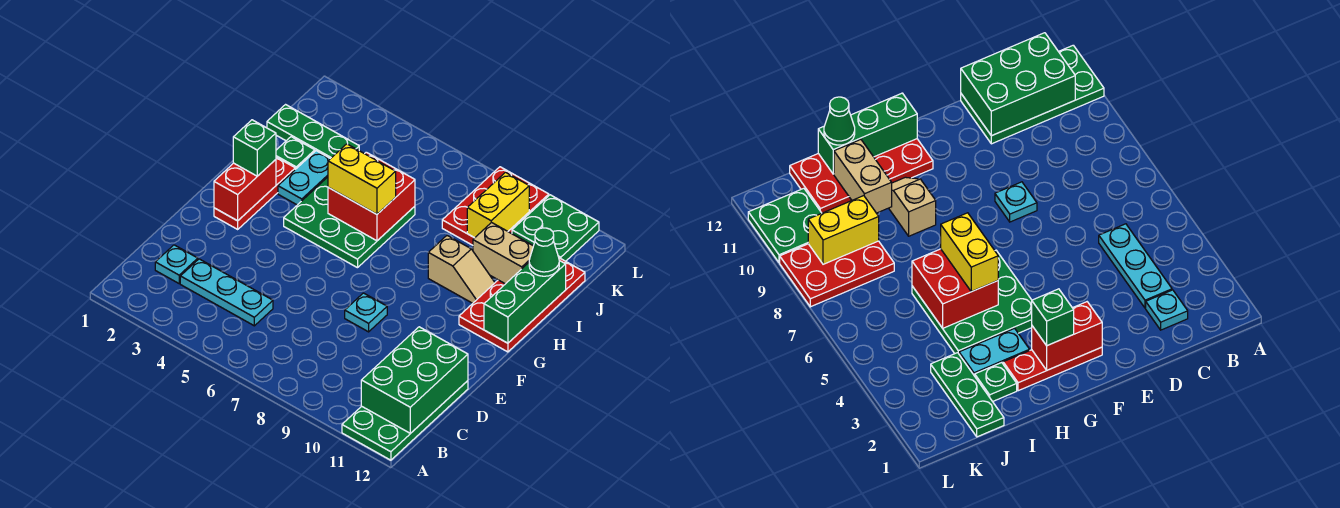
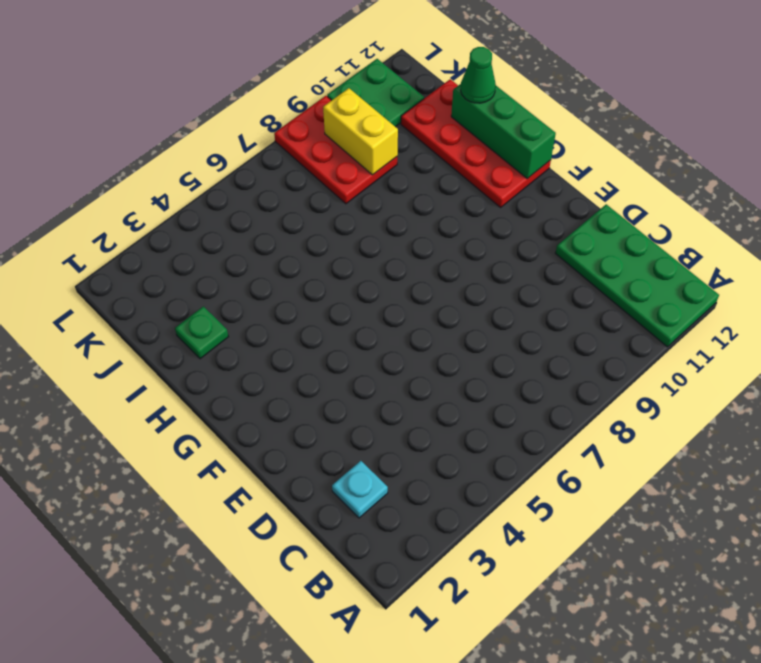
none -> cyan 1x3 plate [180,259,273,326]
none -> cyan 1x1 plate [345,293,387,332]
none -> red 1x3 plate [214,157,295,229]

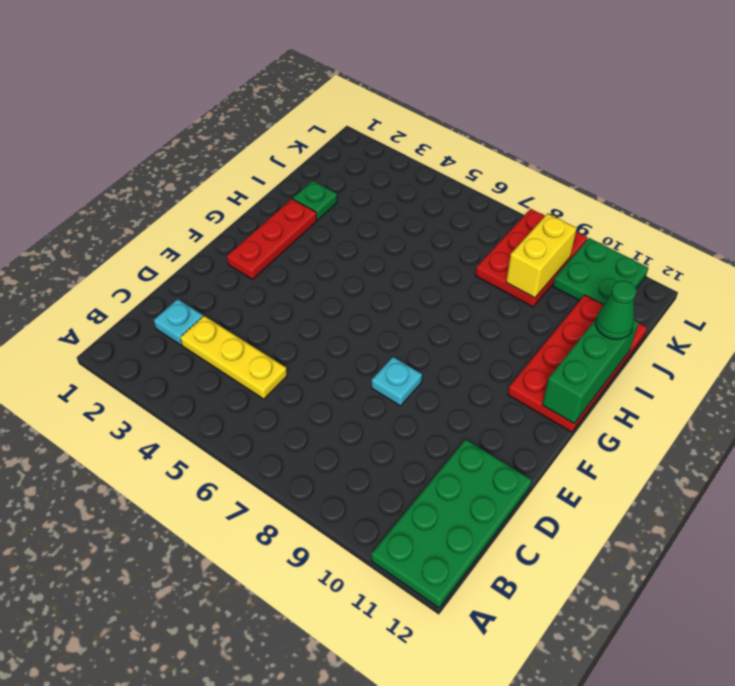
yellow 1x3 plate [180,316,287,399] -> cyan 1x3 plate [180,259,273,326]
none -> green 3x3 plate [284,177,415,268]
none -> cyan 1x2 plate [278,151,330,205]
none -> tan 1x2 slope [428,236,495,303]

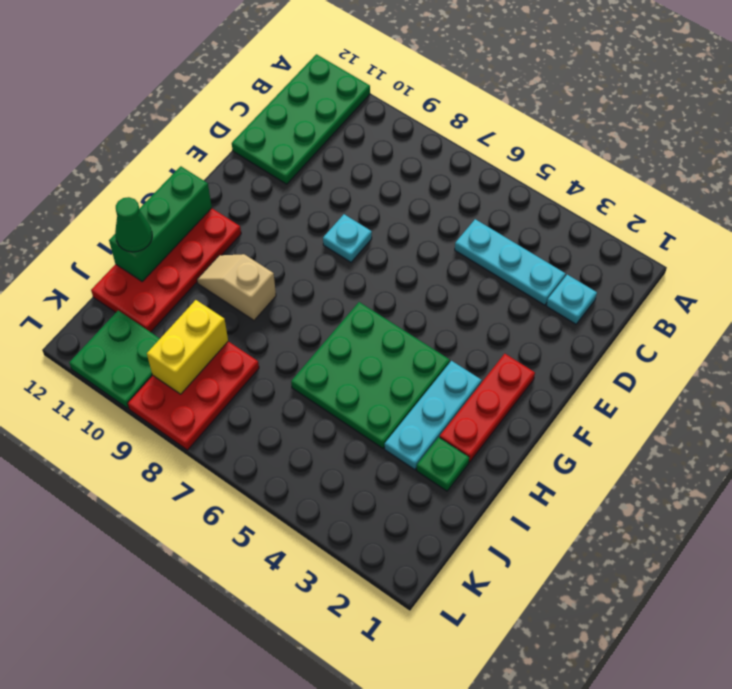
cyan 1x3 plate [385,361,481,470] -> cyan 1x2 plate [278,151,330,205]
none -> green 1x3 plate [267,105,359,159]
none -> green 2x3 brick [361,327,468,433]
none -> red 1x2 brick [214,160,276,221]

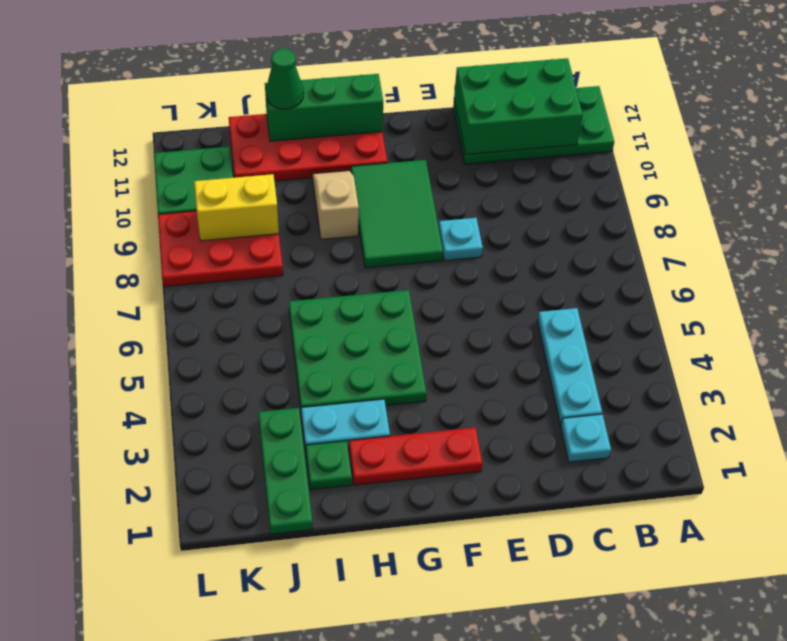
green 2x3 tile [351,160,443,268] -> none
none -> red 1x2 brick [214,160,276,221]
none -> red 2x2 brick [328,152,415,241]
none -> tan 1x2 brick [473,222,533,284]

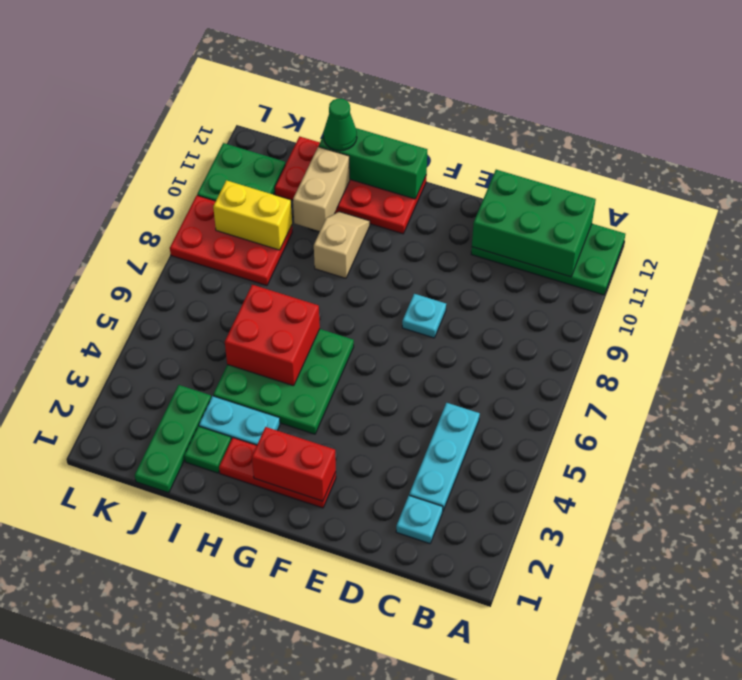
none -> green 1x1 brick [233,120,276,176]
none -> yellow 1x2 brick [328,144,396,214]

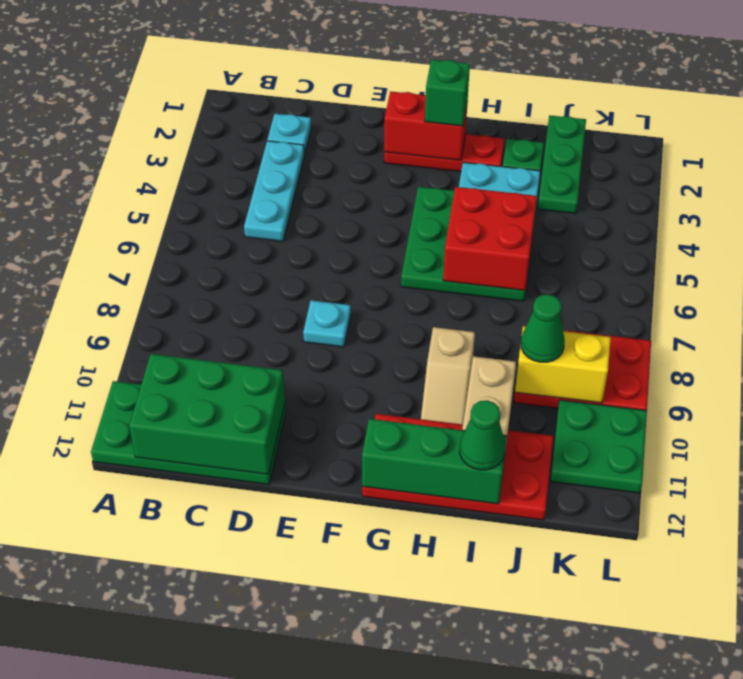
green 1x1 cone [521,294,565,362] -> none
none -> yellow 1x2 brick [328,144,396,214]

